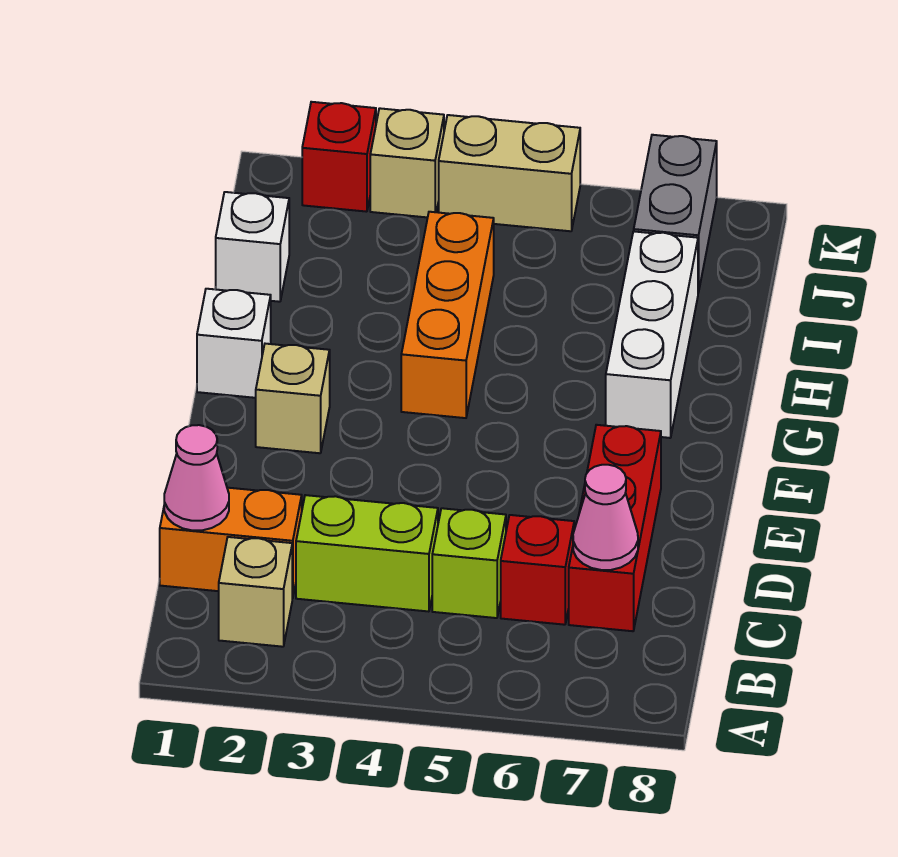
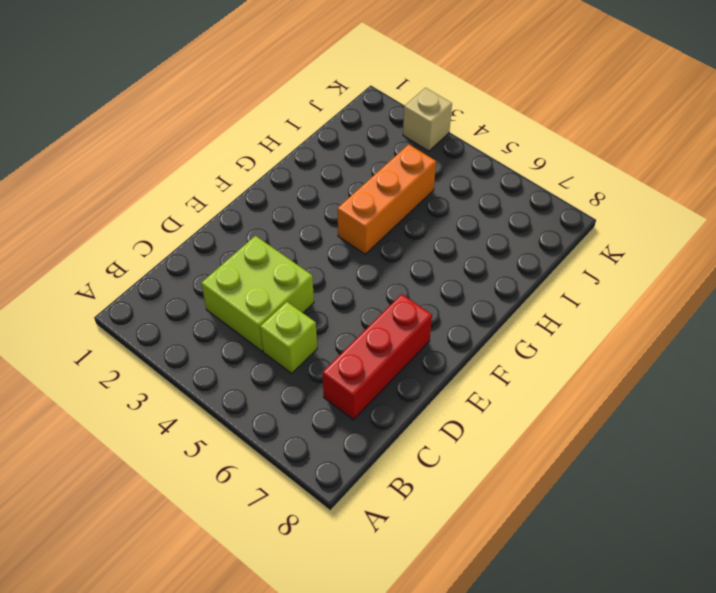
lime 2x2 brick [201,236,314,351] -> lime 1x2 brick [296,495,438,612]
none -> tan 1x1 brick [219,537,292,647]
none -> orange 1x2 brick [160,488,302,598]
none -> red 1x1 brick [501,515,574,625]

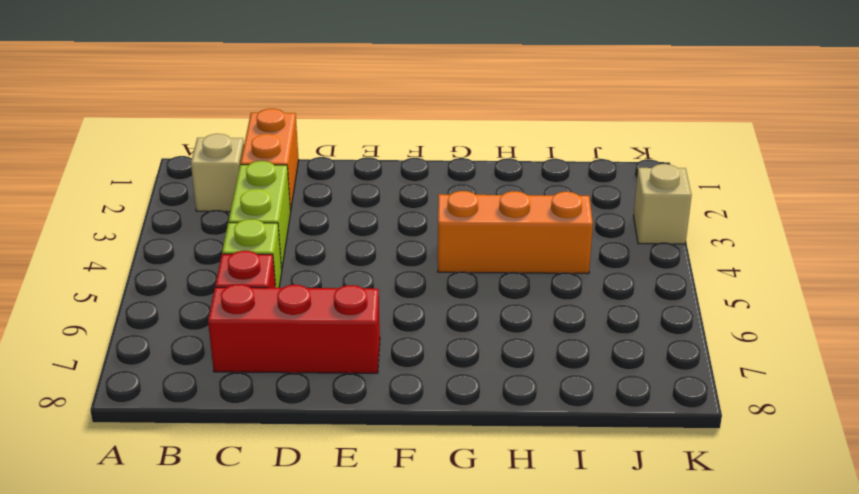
none -> tan 1x1 brick [256,344,330,453]
none -> white 1x1 brick [197,289,271,398]
none -> white 1x3 brick [606,231,698,438]

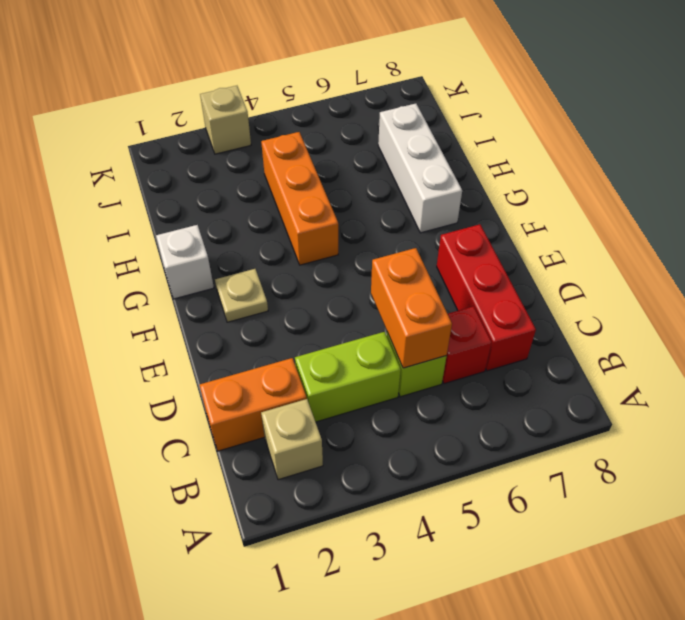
orange 1x2 brick [371,248,452,368] -> none
tan 1x1 plate [215,269,268,322] -> tan 1x1 brick [256,344,330,453]
none -> white 1x1 brick [216,192,289,302]
none -> grey 1x2 brick [634,135,717,293]
none -> red 1x1 brick [302,102,376,212]

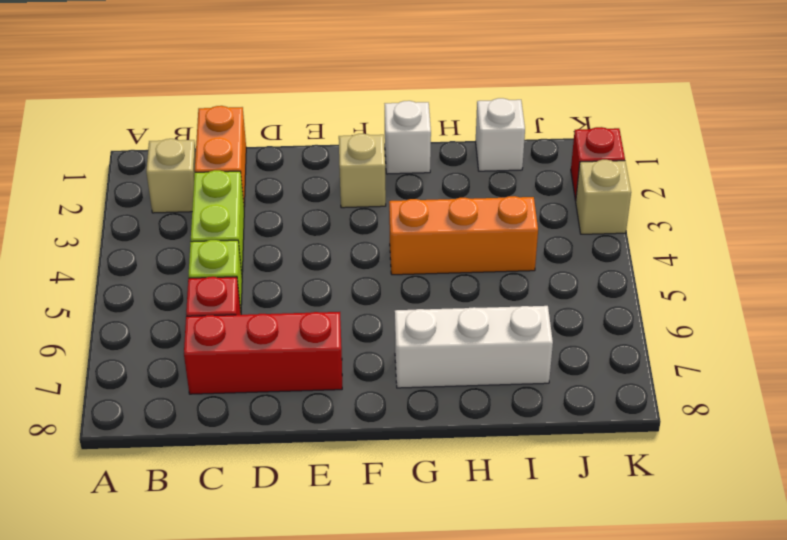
none -> grey 1x2 brick [634,135,717,293]
none -> tan 1x2 brick [439,115,580,231]
none -> pink 1x1 cone [164,425,229,530]

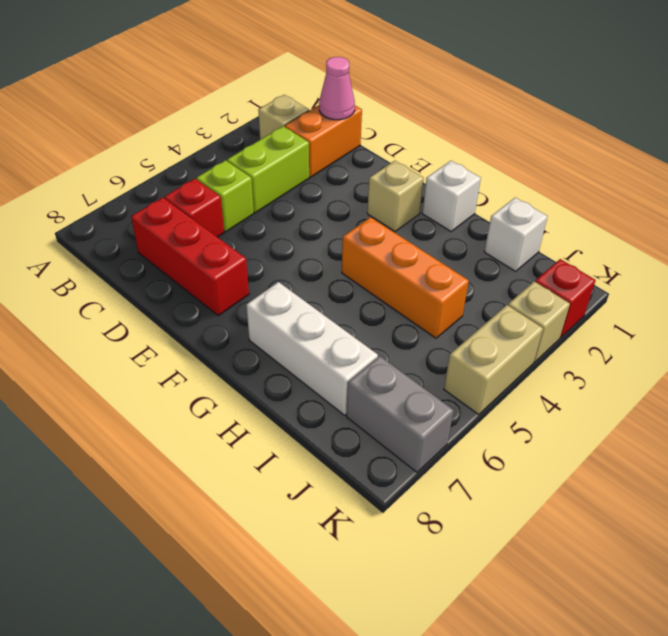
none -> pink 1x1 cone [573,465,638,570]

